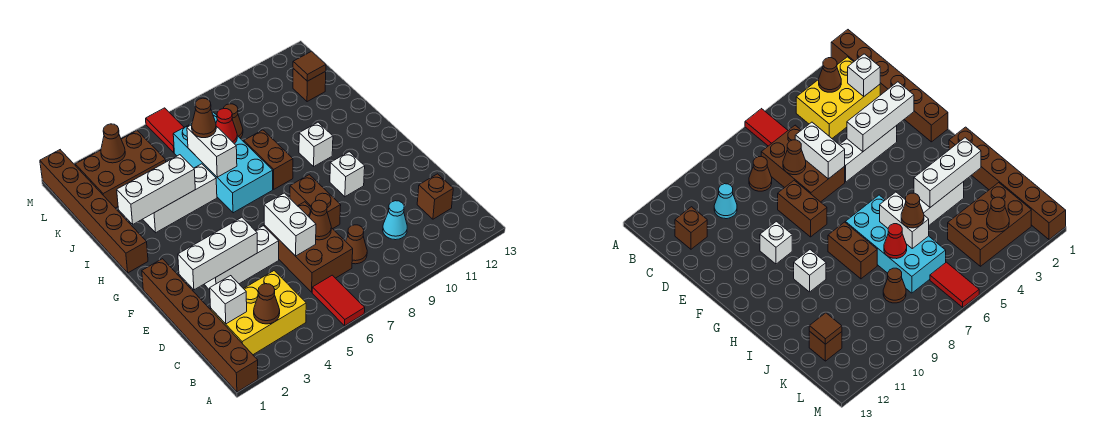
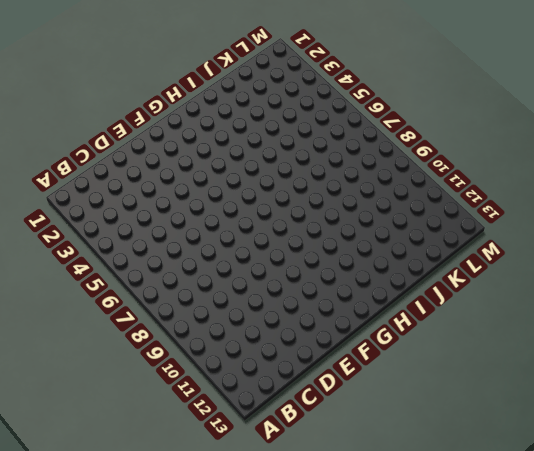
none -> brown 1x6 brick [142,259,258,392]
none -> red 1x2 tile [312,275,365,326]
none -> yellow 2x3 brick [211,271,306,355]
none -> brown 2x3 brick [264,202,353,292]

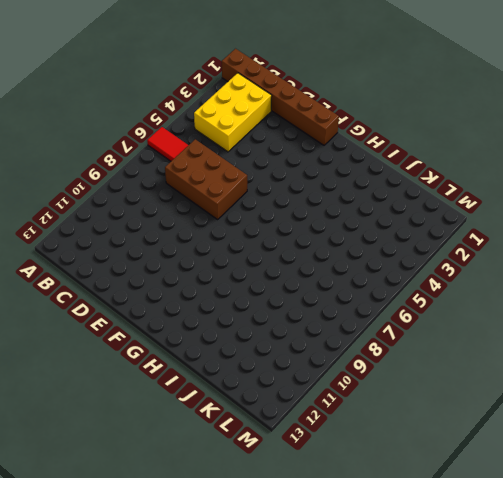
none -> brown 1x1 cone [346,225,367,264]
none -> cyan 1x1 cone [383,201,407,240]
none -> brown 1x1 brick [417,174,453,219]
none -> white 1x3 brick [204,226,279,290]

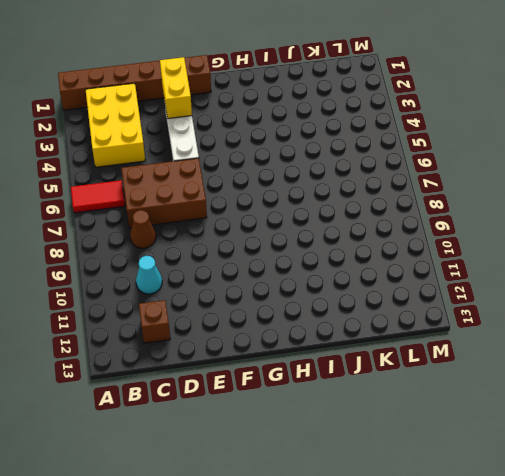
yellow 1x2 brick [160,57,192,119] -> white 1x3 brick [178,217,257,290]
none -> brown 1x2 brick [290,175,341,229]
none -> white 1x1 brick [330,152,365,197]
none -> brown 1x6 brick [40,150,148,273]
none -> cyan 2x4 brick [173,112,273,213]

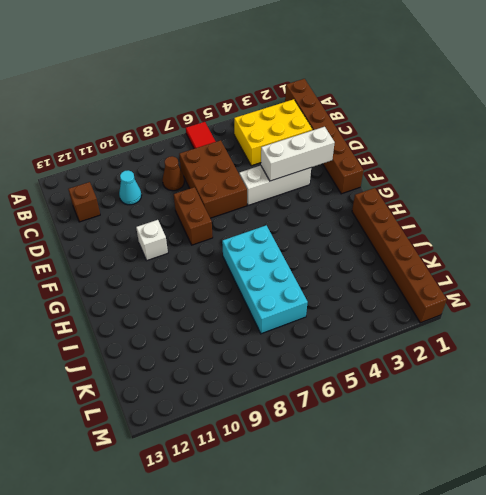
none -> brown 1x2 brick [244,130,293,189]
none -> white 1x1 brick [299,122,333,166]
none -> white 1x3 brick [143,164,217,233]
none -> brown 2x3 brick [75,131,166,208]

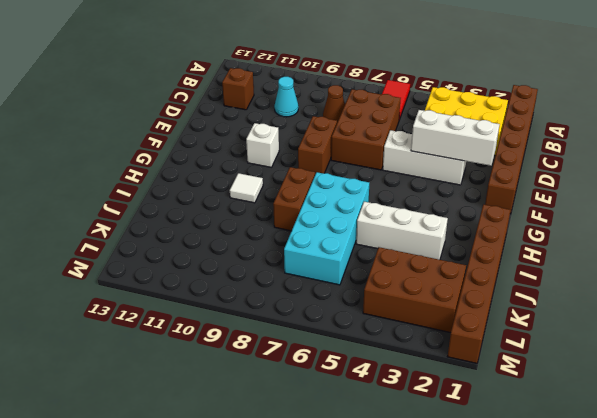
white 1x1 tile [230,173,263,203] -> white 1x1 brick [299,122,333,166]
none -> brown 1x1 cone [224,104,243,138]
none -> brown 1x1 brick [293,69,326,102]
none -> red 1x2 tile [146,108,184,153]
none -> brown 1x1 cone [254,284,280,324]

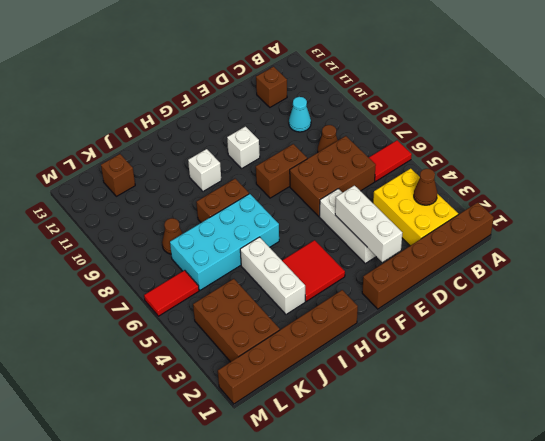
red 2x2 tile [282,240,345,302] -> none
none -> white 1x1 brick [210,276,247,324]
none -> white 1x2 brick [264,193,316,256]
none -> brown 1x1 cone [309,200,331,240]
none -> white 1x3 brick [117,155,195,224]

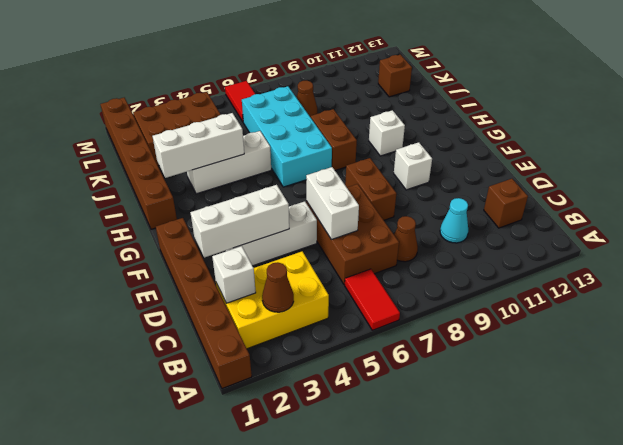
none -> brown 1x1 cone [309,200,331,240]
none -> white 1x2 brick [187,125,237,177]
none -> red 1x1 cone [216,108,237,144]
none -> brown 1x1 tile [293,51,326,81]

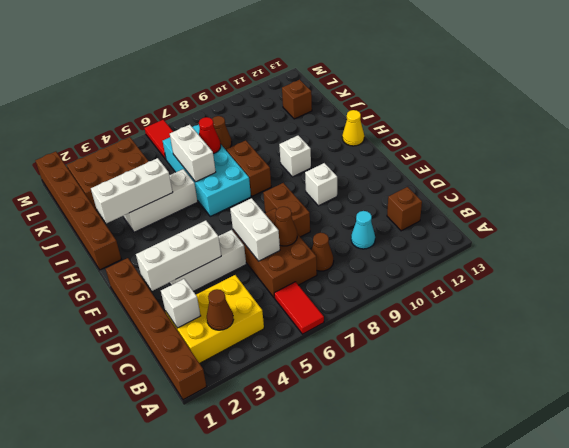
yellow 1x1 cone [342,110,364,146] -> none
none -> brown 1x1 tile [293,51,326,81]
none -> brown 1x1 cone [101,124,125,163]
none -> brown 1x1 cone [192,98,216,138]

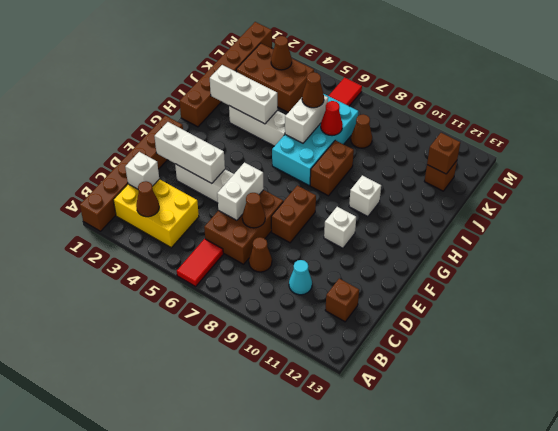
brown 1x1 brick [427,133,460,174] -> brown 1x1 tile [293,51,326,81]

